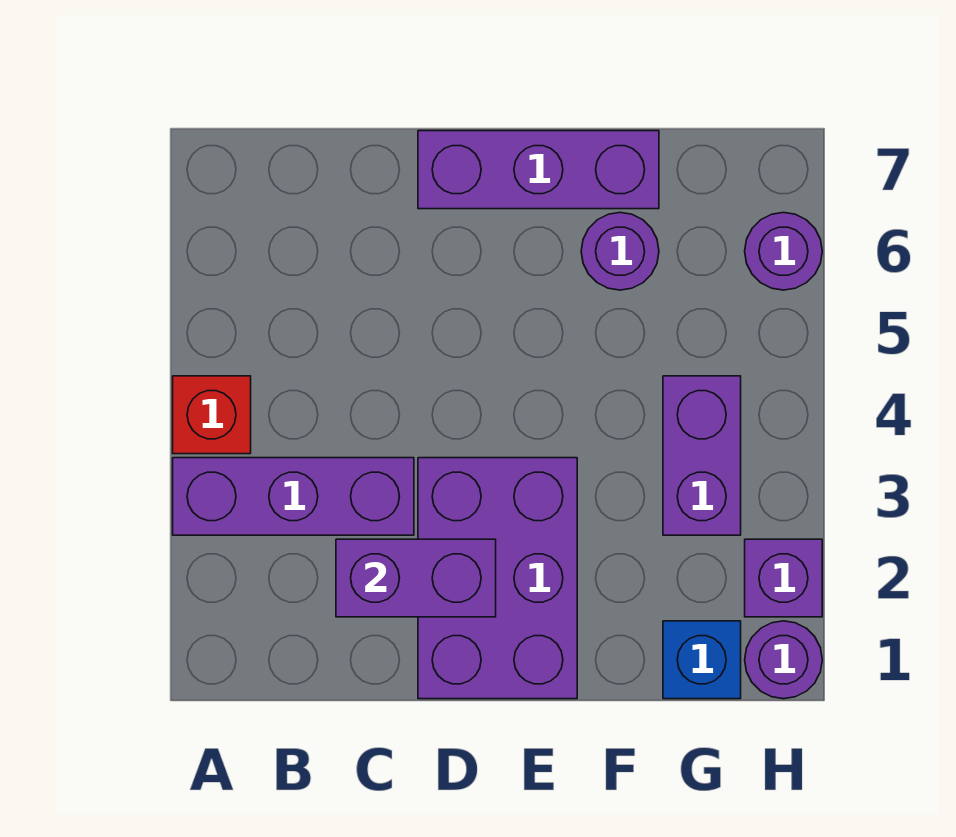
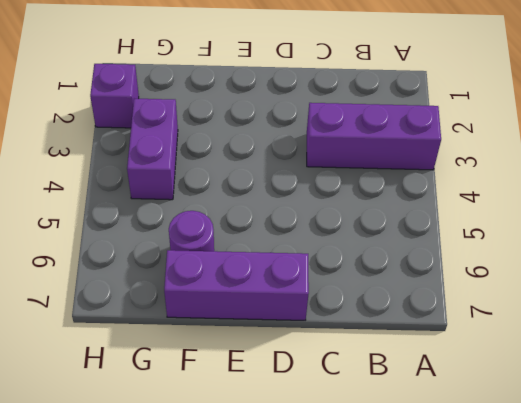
none -> red 1x1 brick [173,376,251,454]
none -> purple 2x3 brick [418,458,577,699]

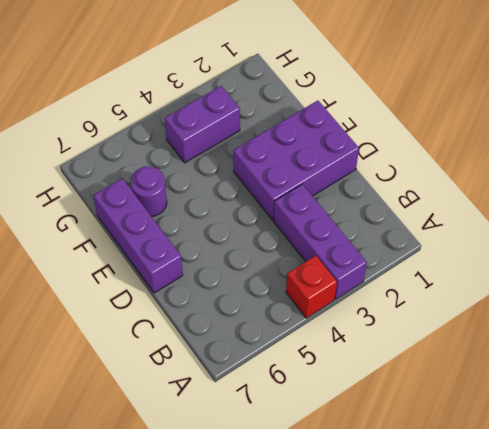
none -> blue 1x1 brick [663,621,741,699]
none -> purple 1x1 round brick [745,621,822,699]

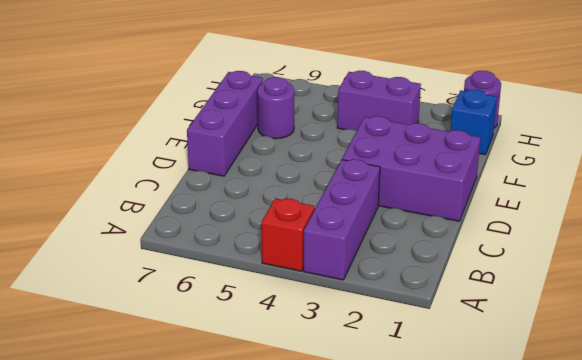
none -> purple 1x1 brick [745,539,822,617]
none -> purple 1x1 round brick [745,213,822,290]

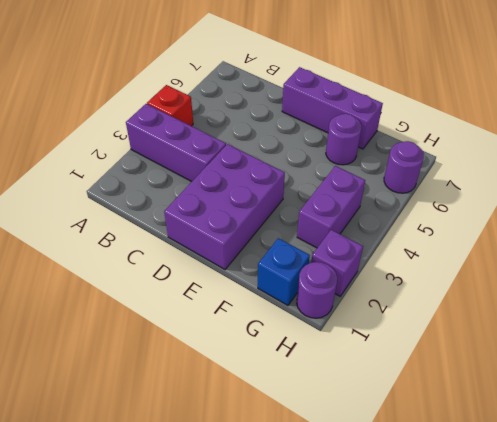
none -> purple 1x2 brick [336,539,496,617]

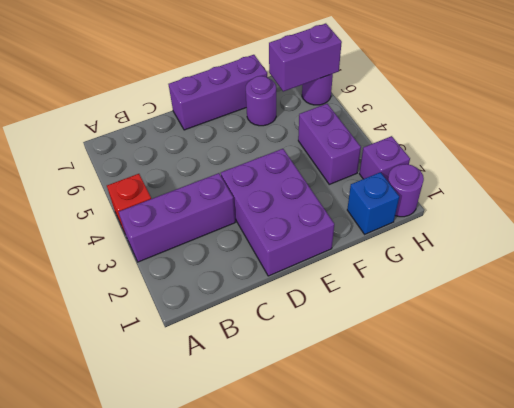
purple 1x2 brick [269,23,342,92] -> purple 1x2 brick moved to [336,539,496,617]

